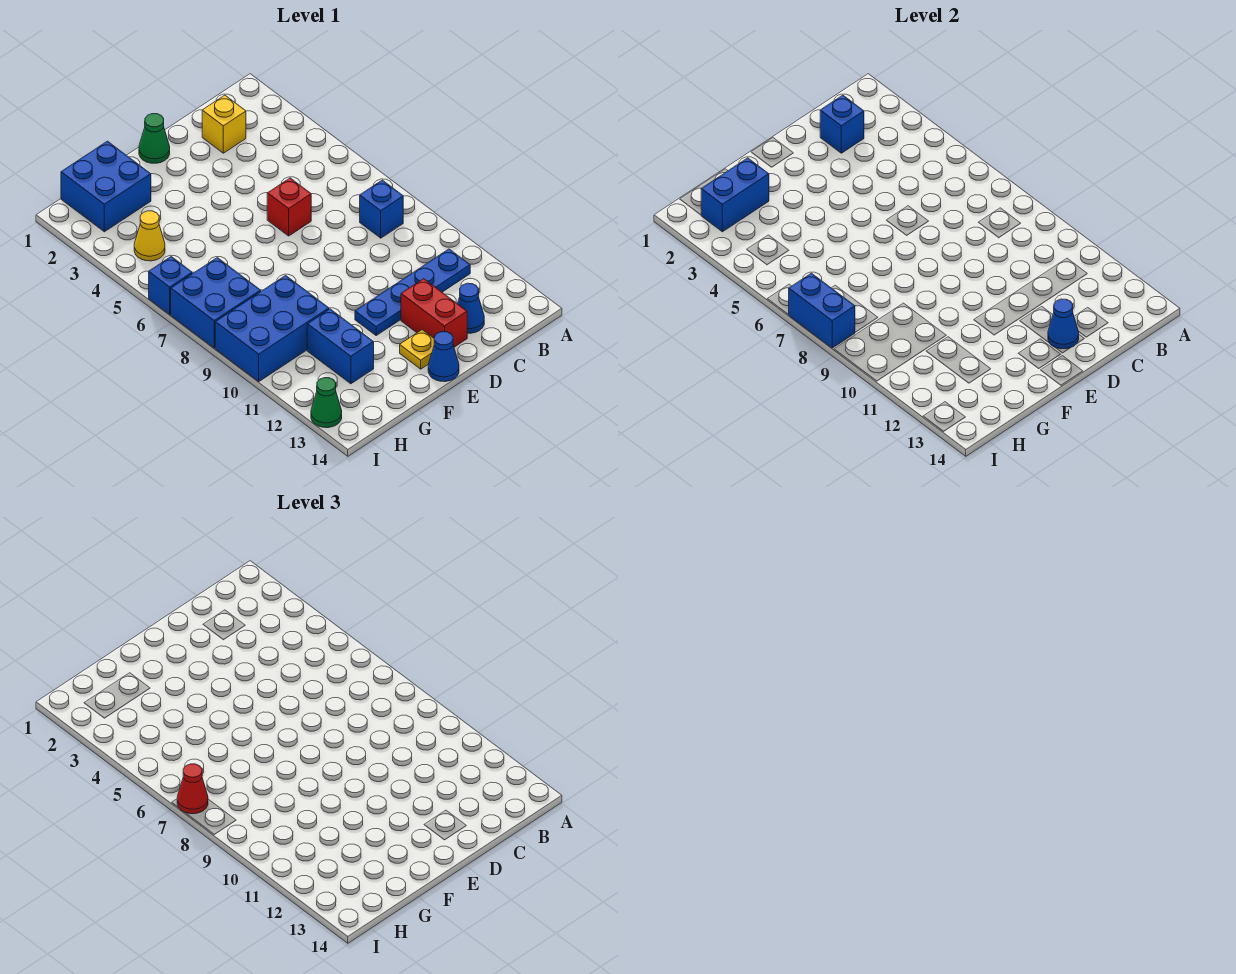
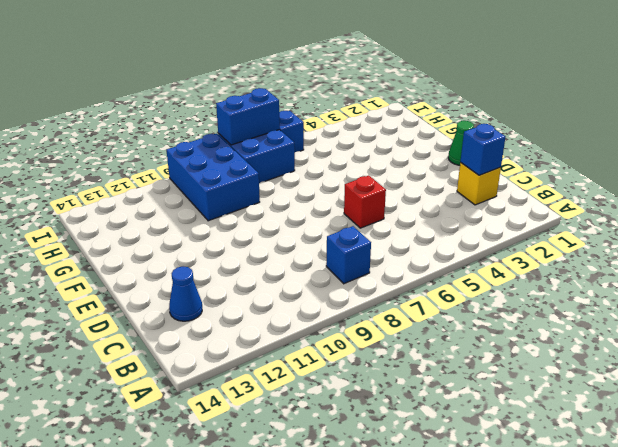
none -> blue 1x4 plate [355,249,470,335]
none -> red 1x2 brick [401,279,467,347]
none -> yellow 1x1 plate [400,330,434,369]

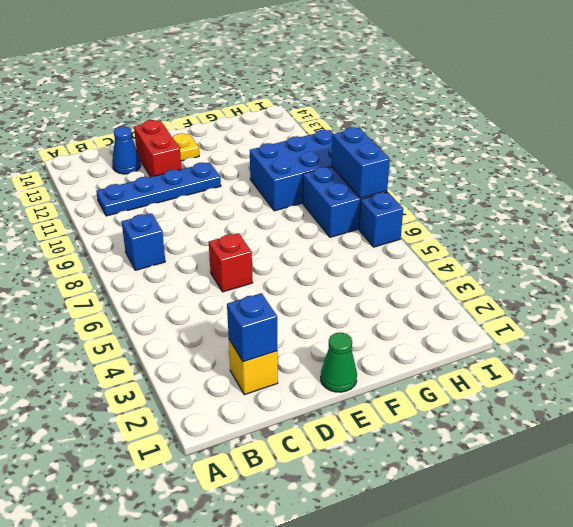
none -> blue 1x1 cone [428,332,459,382]
none -> blue 2x2 brick [61,141,151,232]
none -> blue 1x2 brick [307,309,374,384]

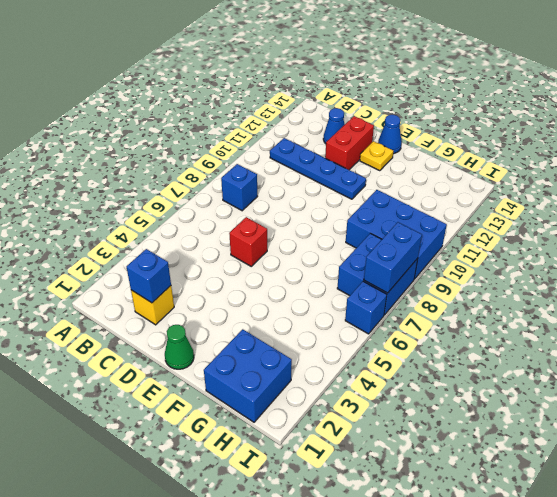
none -> blue 1x2 brick [307,309,374,384]
none -> yellow 1x1 cone [134,211,165,261]
none -> green 1x1 cone [311,378,342,428]

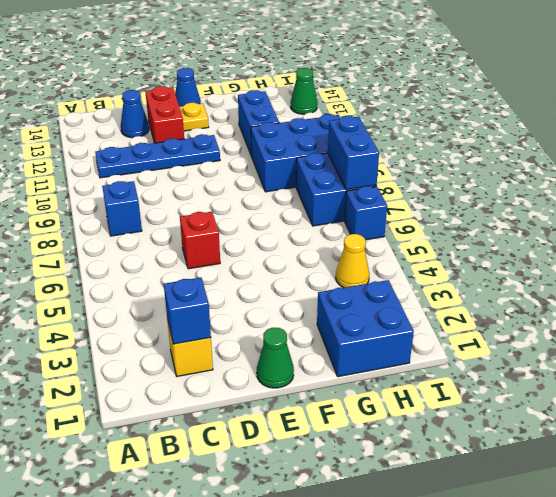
none -> blue 1x1 cone [1048,299,1079,349]
none -> blue 1x2 brick [701,158,769,232]
none -> red 1x1 cone [177,764,208,814]

